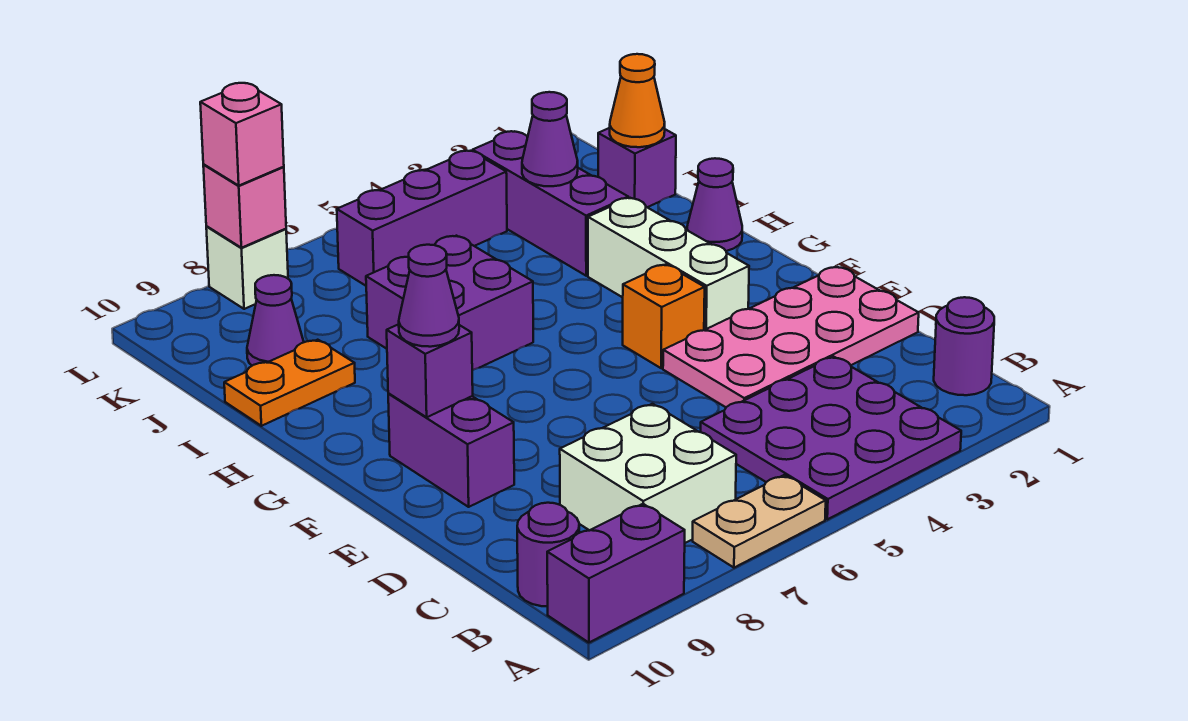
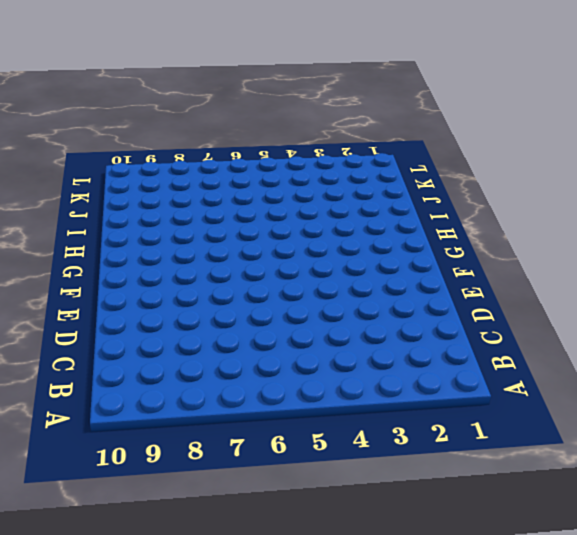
none -> purple 3x3 plate [701,357,961,519]
none -> tan 1x2 plate [693,475,826,568]
none -> purple 1x2 brick [547,504,685,643]

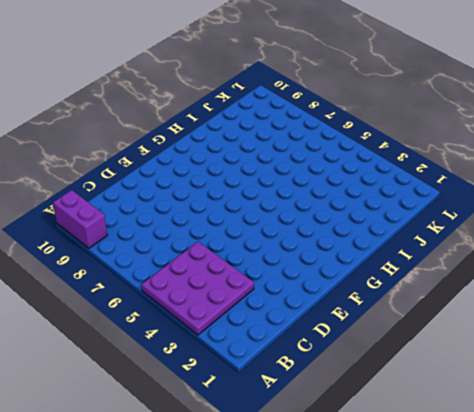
none -> tan 1x2 plate [693,475,826,568]
none -> purple 1x1 round brick [934,297,994,395]
none -> white 2x2 brick [560,404,736,543]

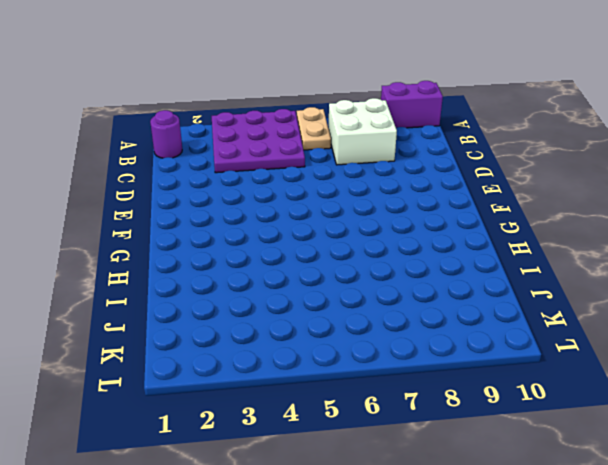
tan 1x2 plate [297,107,331,150] -> tan 1x2 plate turned to [693,475,826,568]
none -> purple 1x1 round brick [517,503,579,607]
none -> pink 2x4 plate [663,267,919,407]
none -> purple 1x2 brick [388,394,514,507]

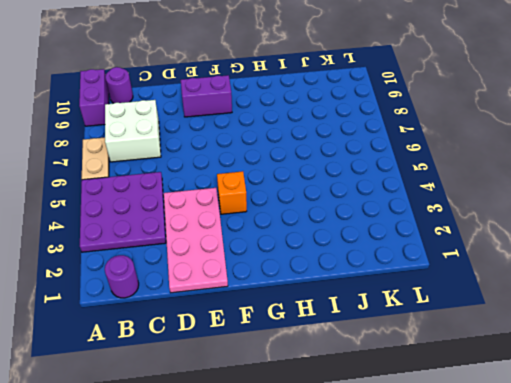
none -> white 1x3 brick [588,198,749,330]
none -> purple 1x1 cone [687,158,742,251]
none -> purple 2x2 brick [366,236,533,371]

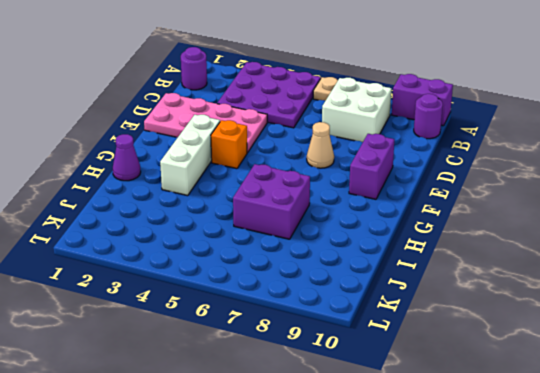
tan 1x1 cone [307,122,334,168] -> none
none -> purple 1x3 brick [473,131,628,276]
none -> orange 1x2 plate [224,340,355,426]
none -> purple 1x1 brick [598,128,676,207]

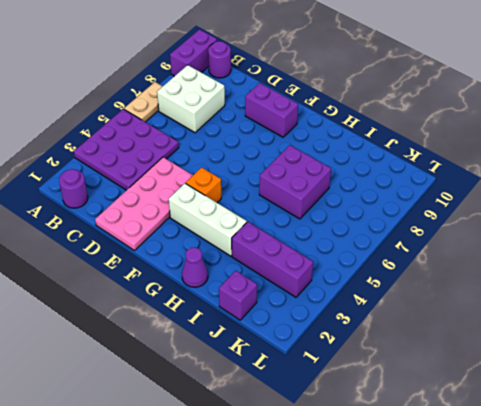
none -> orange 1x2 plate [224,340,355,426]
none -> purple 1x1 cone [247,275,304,366]
none -> purple 1x3 brick [337,151,507,286]

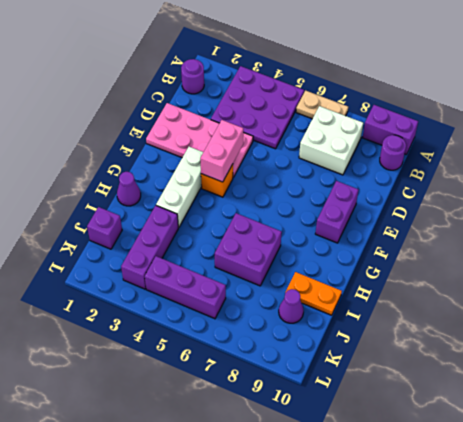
pink 1x2 brick [200,120,243,182] -> none
none -> white 1x1 brick [206,227,288,309]
none -> purple 1x1 brick [387,324,473,417]
none -> orange 1x1 cone [610,54,665,147]

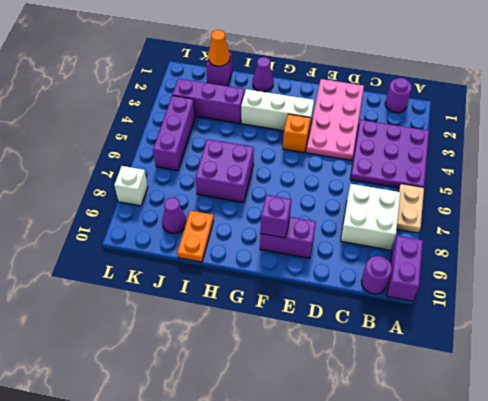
none -> purple 1x1 cone [522,92,578,186]
none -> pink 1x1 brick [203,165,286,248]
none -> purple 1x1 cone [399,245,459,347]

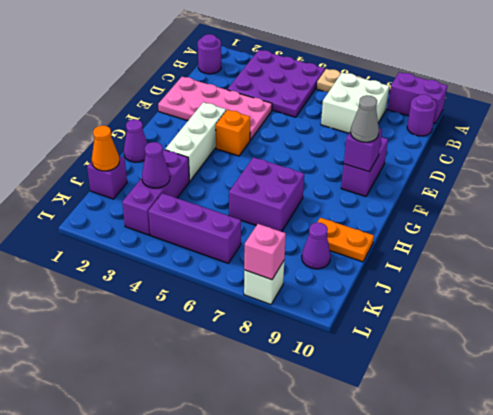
grey 1x1 cone [351,95,379,142] -> purple 1x1 cone [399,245,459,347]
none -> pink 1x1 brick [200,83,284,185]

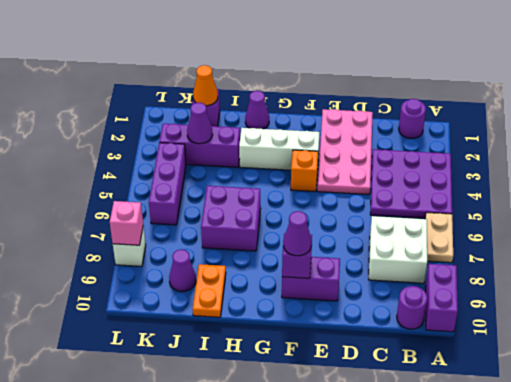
none -> pink 1x1 brick [200,83,284,185]

